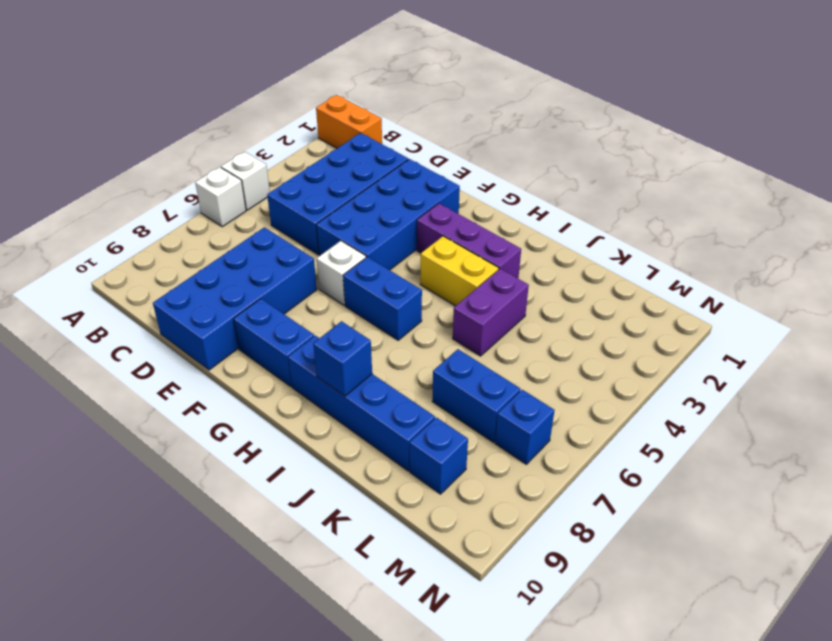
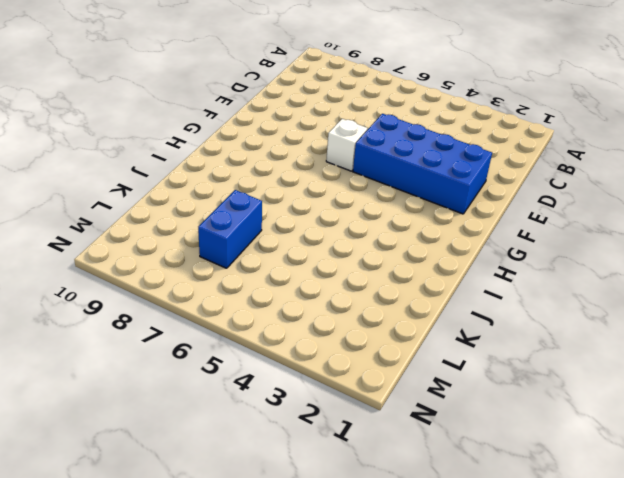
none -> orange 1x2 brick [316,95,382,148]
none -> white 1x1 brick [221,152,270,210]
none -> white 1x1 brick [195,167,246,227]

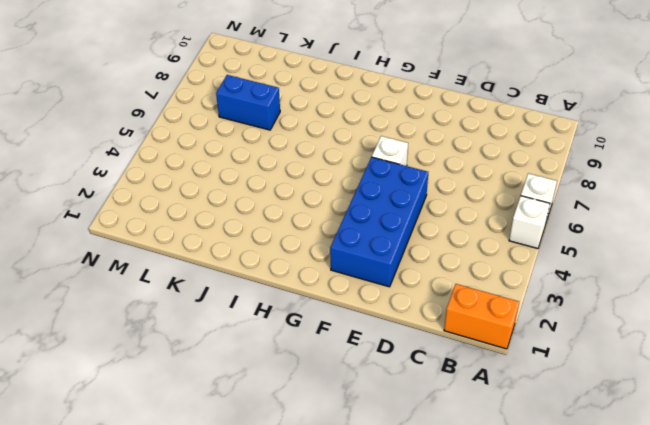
none -> blue 2x4 brick [267,133,408,254]
none -> blue 2x4 brick [153,227,317,370]
none -> blue 1x2 brick [234,299,314,386]

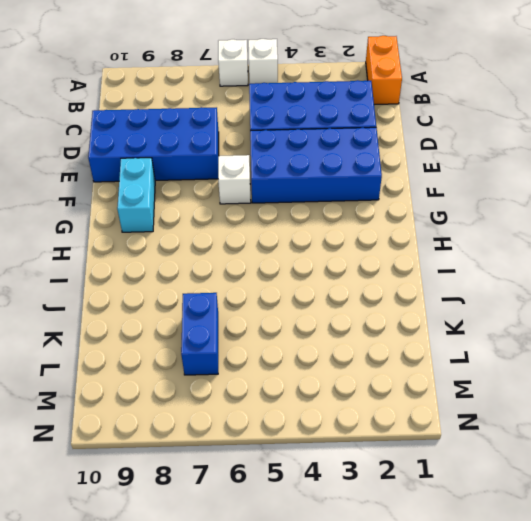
cyan 1x2 brick [117,158,155,232] -> blue 1x2 brick [234,299,314,386]
none -> purple 1x3 brick [417,203,521,278]
none -> blue 1x2 brick [343,257,422,340]
none -> yellow 1x2 brick [420,236,499,306]

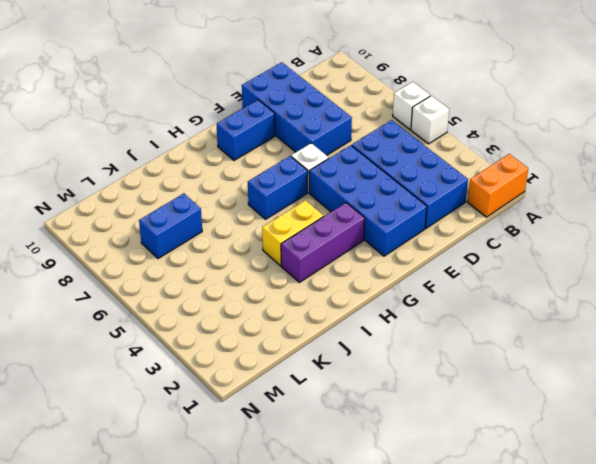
none -> blue 1x4 brick [288,335,435,471]
none -> purple 1x2 brick [453,269,529,356]
none -> blue 1x1 brick [410,418,468,494]

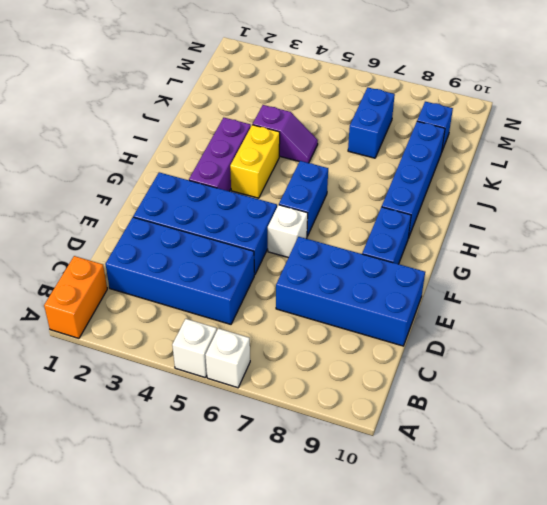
purple 1x2 slope [253,105,318,163] -> purple 1x2 brick [453,269,529,356]
none -> blue 1x1 brick [495,390,555,464]
none -> blue 1x1 brick [313,321,372,396]

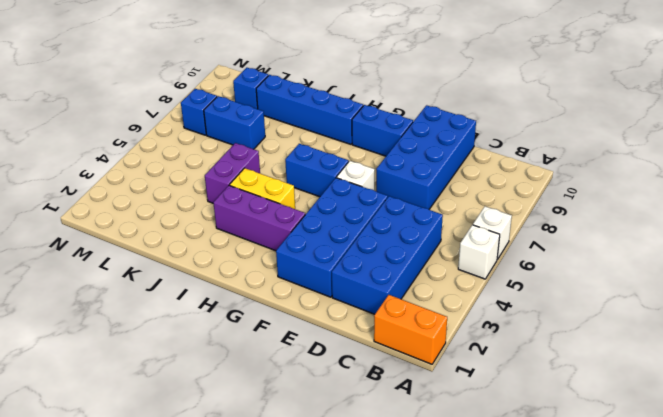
none -> blue 1x1 brick [313,321,372,396]

